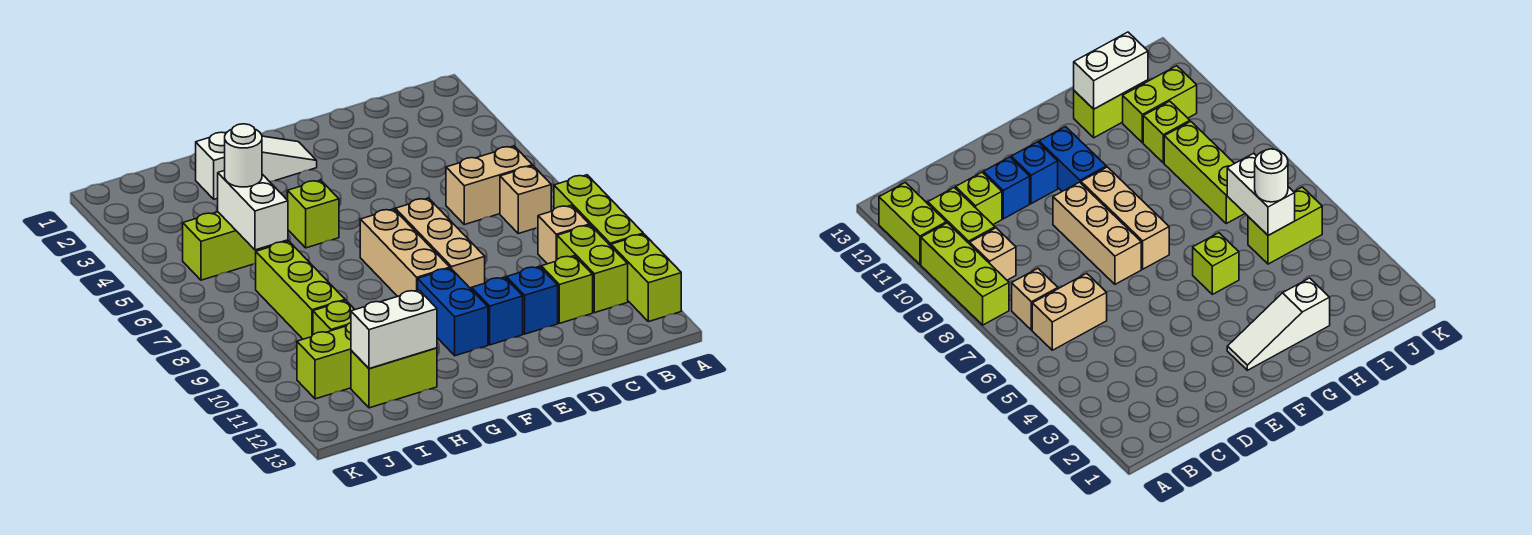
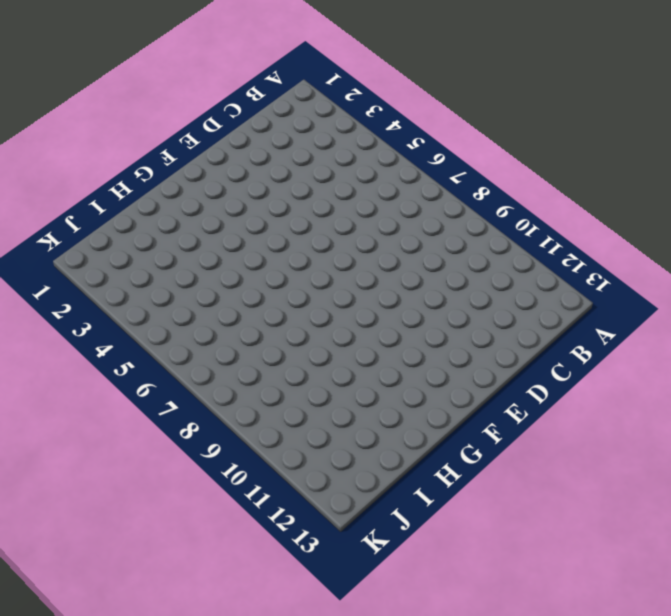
none -> lime 1x3 brick [554,175,643,246]
none -> lime 1x2 brick [611,234,681,322]
none -> tan 1x2 brick [446,146,532,225]

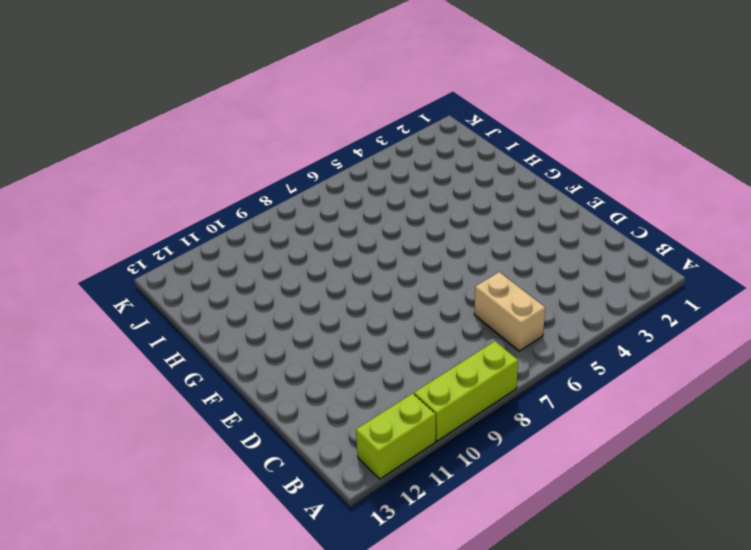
none -> tan 1x1 brick [500,166,551,234]
none -> tan 1x1 brick [538,205,589,264]
none -> lime 1x2 brick [557,225,628,313]

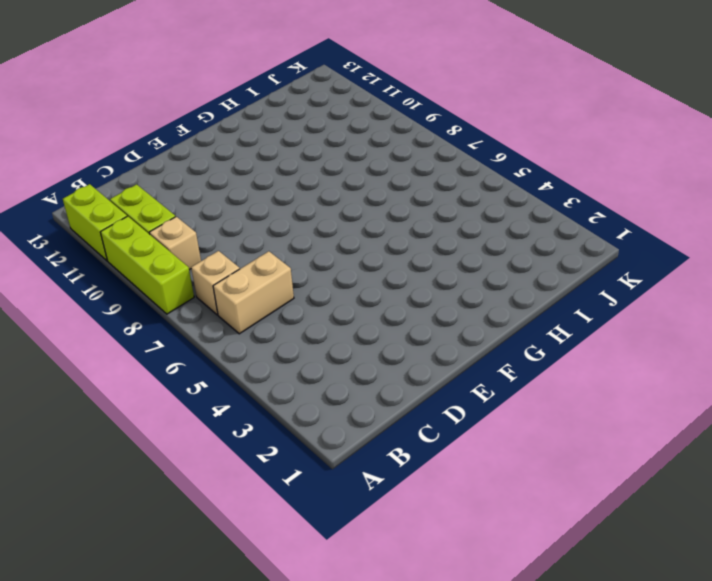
none -> lime 1x1 brick [541,256,593,323]
none -> blue 1x1 brick [506,266,558,334]
none -> tan 1x3 brick [395,198,485,289]

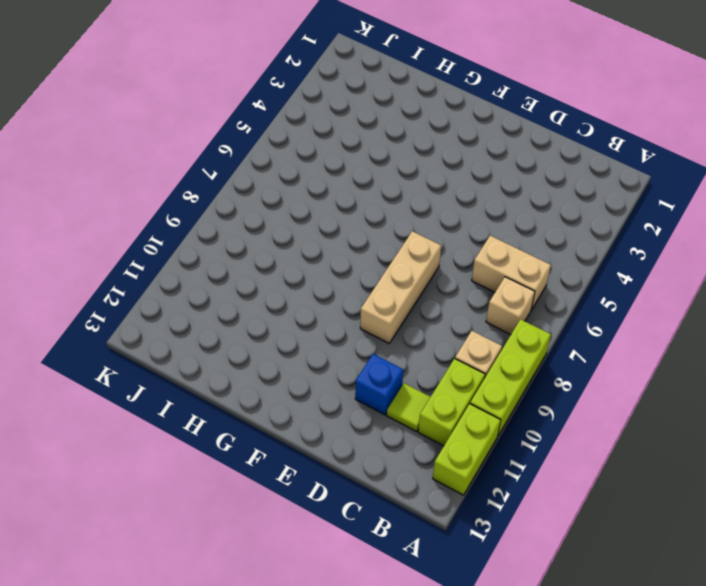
lime 1x1 tile [387,383,430,431] -> lime 1x1 brick [541,256,593,323]
none -> blue 1x1 brick [471,277,523,345]
none -> white 1x3 slope [196,132,317,199]
none -> tan 1x3 brick [360,209,450,296]

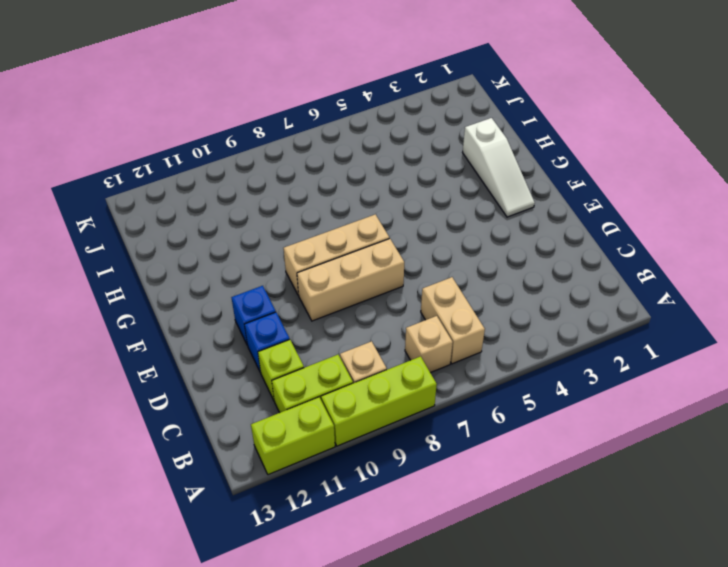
none -> blue 1x2 brick [418,268,488,356]
none -> lime 1x1 brick [288,180,339,248]
none -> lime 1x2 brick [351,348,437,408]

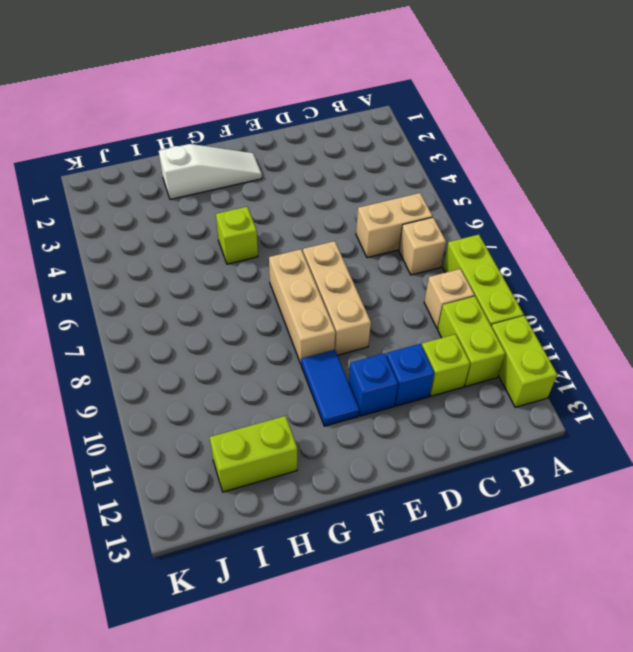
blue 1x2 tile [301,350,359,426] -> blue 1x2 brick [418,268,488,356]
none -> lime 1x2 brick [183,212,269,280]
none -> lime 1x3 brick [256,241,345,339]
none -> lime 1x1 brick [313,300,355,335]

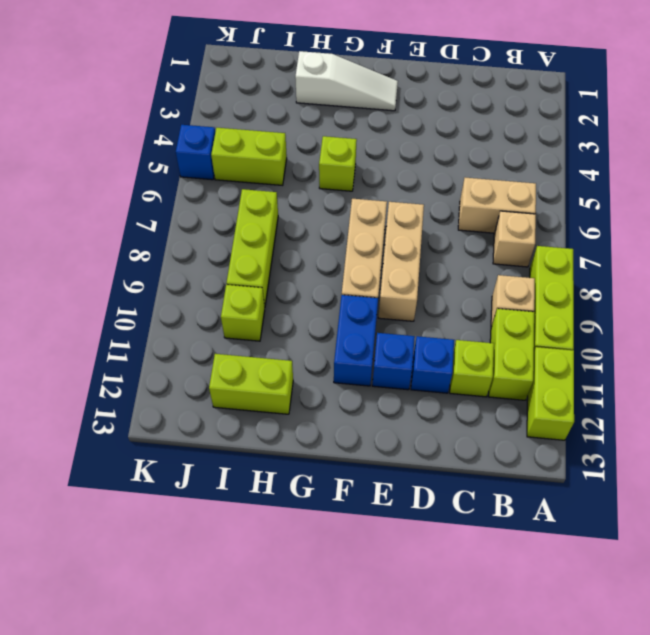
blue 1x1 brick [176,125,215,180] -> none
none -> lime 1x2 brick [297,323,351,399]
none -> white 1x2 brick [351,290,437,369]
none -> white 1x2 brick [218,170,288,250]

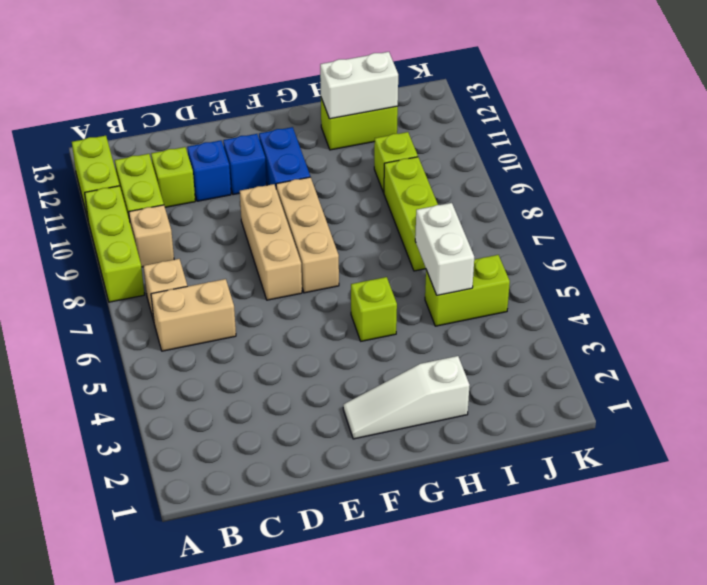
none -> lime 1x2 brick [297,323,351,399]
none -> white 1x1 round brick [225,124,262,187]

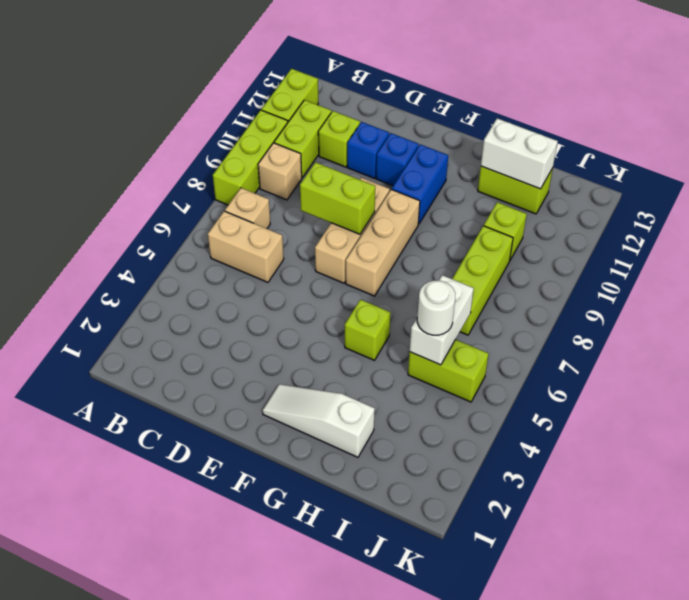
lime 1x2 brick [300,162,375,234] -> lime 1x2 brick moved to [297,323,351,399]

